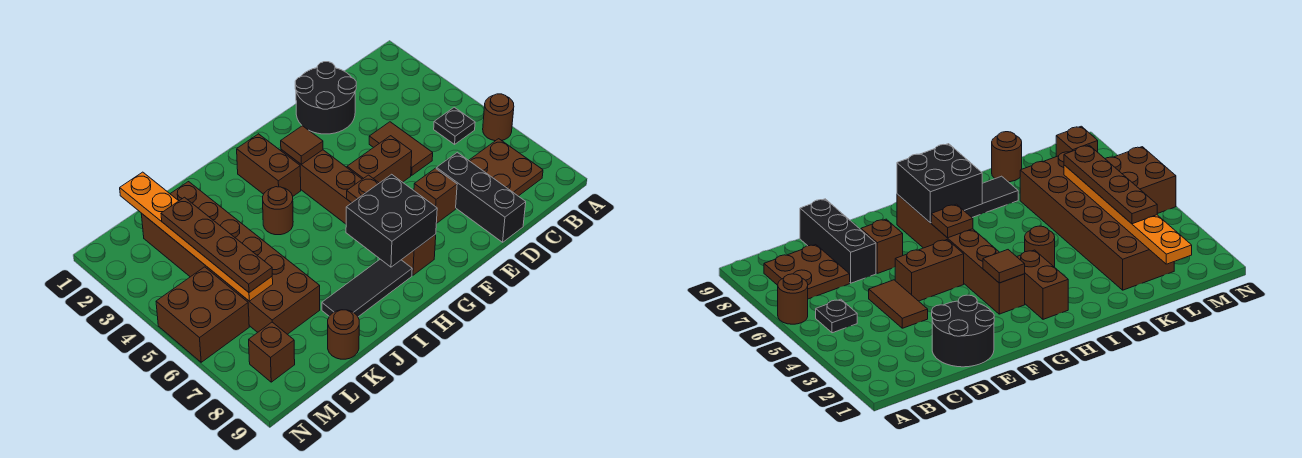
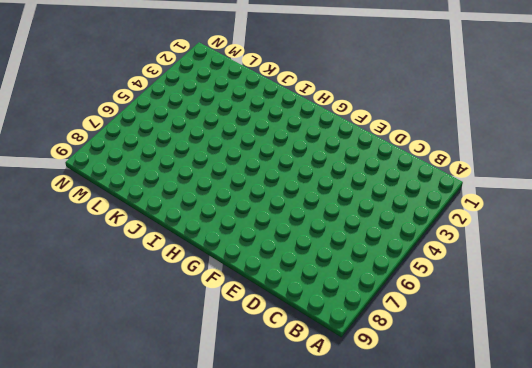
none -> brown 1x1 round brick [483,94,514,141]
none -> black 1x1 plate [434,107,475,144]
none -> brown 2x2 plate [469,139,543,196]

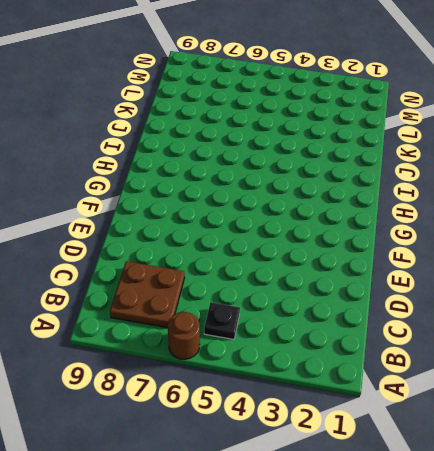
none -> black 2x2 round brick [295,62,356,134]
none -> brown 1x2 tile [369,122,433,175]
none -> black 1x3 brick [436,152,526,242]

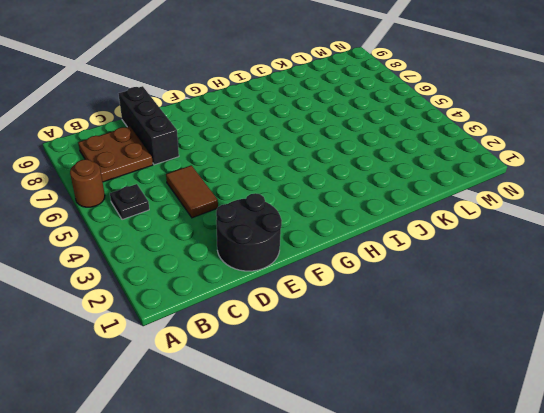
none -> brown 1x2 brick [347,136,412,183]
none -> brown 1x1 brick [414,168,457,224]
none -> brown 1x6 brick [281,150,436,275]

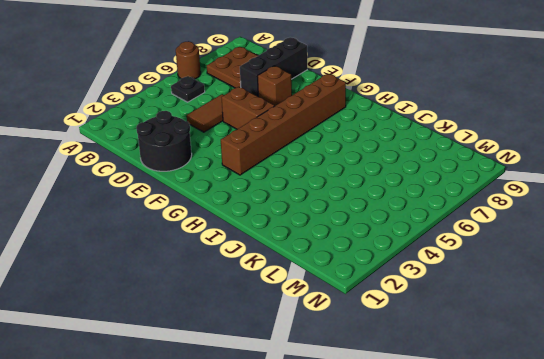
none -> brown 1x2 brick [237,134,301,196]
none -> black 1x3 tile [322,259,412,317]
none -> brown 1x1 round brick [263,187,293,235]

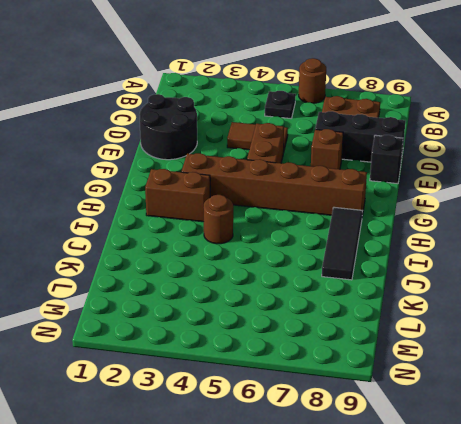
black 1x1 brick [370,135,403,184] -> none
none -> brown 2x6 brick [141,182,320,334]
none -> brown 1x1 round brick [328,310,359,359]
none -> brown 2x2 brick [156,267,249,362]

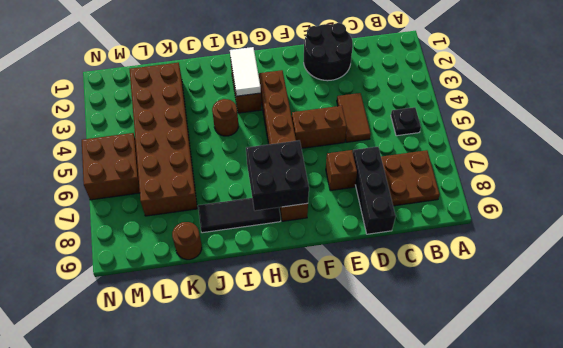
white 1x2 tile [230,47,261,96] -> none
none -> brown 1x1 round brick [483,94,514,141]
none -> brown 1x1 brick [249,322,295,382]
none -> brown 1x1 tile [281,126,323,164]

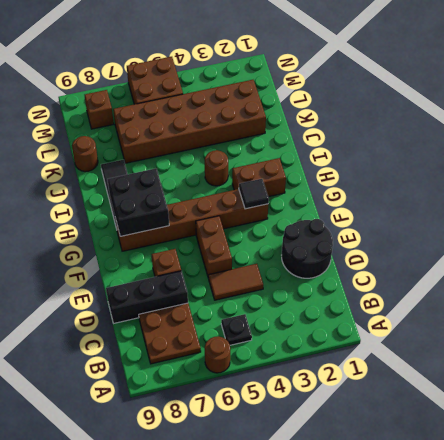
black 1x1 tile [239,179,269,209] -> brown 1x1 tile [281,126,323,164]
none -> brown 1x1 plate [347,175,379,203]
none -> orange 1x6 plate [120,172,273,301]
none -> brown 1x4 plate [161,197,272,292]

